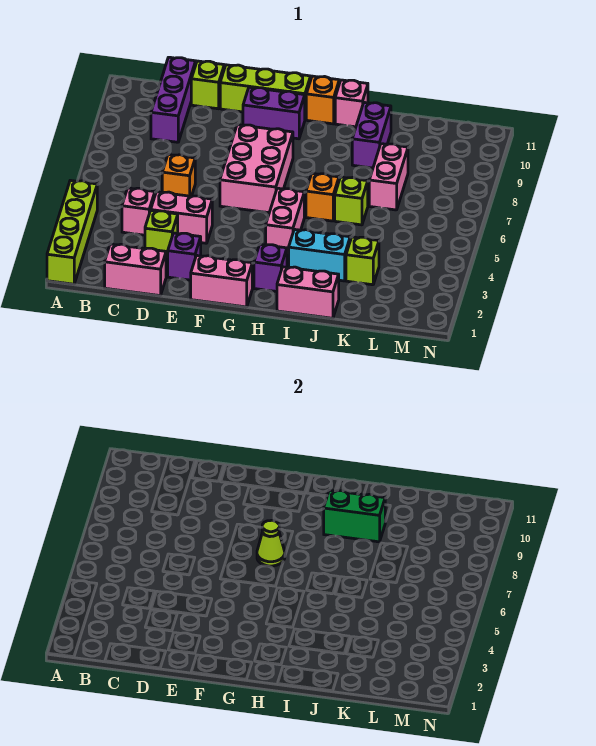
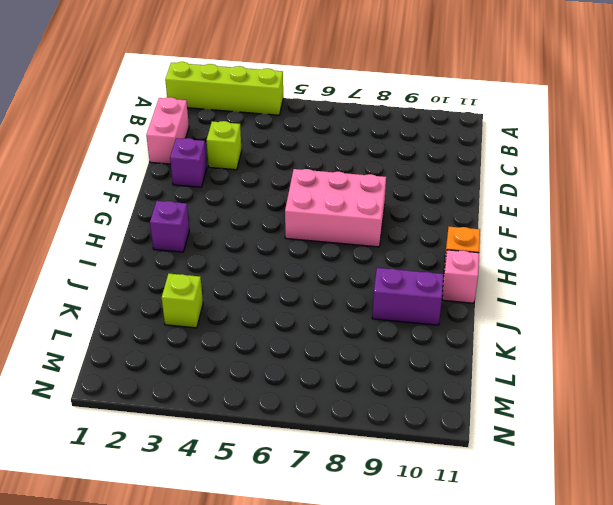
none -> pink 1x1 brick [122,188,155,235]
none -> purple 1x3 brick [151,57,196,142]
none -> pink 1x2 brick [151,192,212,243]

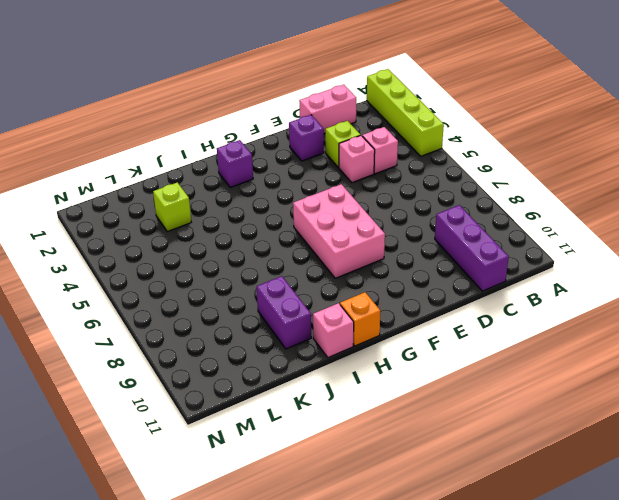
pink 1x1 brick [339,136,375,183] -> pink 1x2 brick [151,192,212,243]
none -> orange 1x1 brick [162,154,195,196]
none -> lime 1x1 brick [191,61,224,109]
none -> lime 1x3 brick [220,65,311,119]

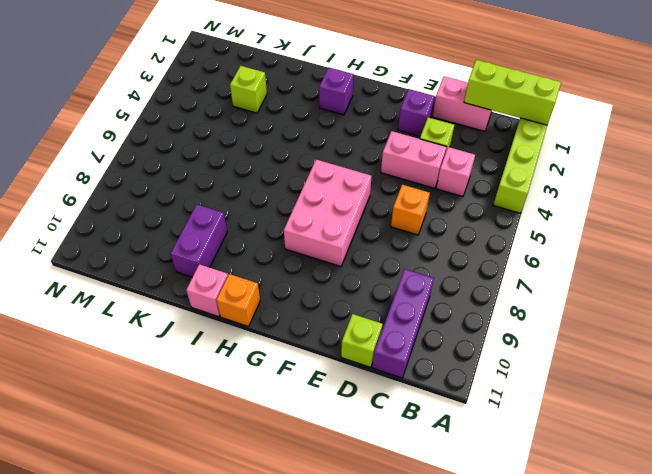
lime 1x3 brick [464,60,561,125] -> lime 1x3 brick moved to [220,65,311,119]
none -> pink 1x2 brick [191,255,252,307]
none -> purple 1x2 brick [243,87,305,139]
none -> pink 1x2 brick [266,188,304,254]

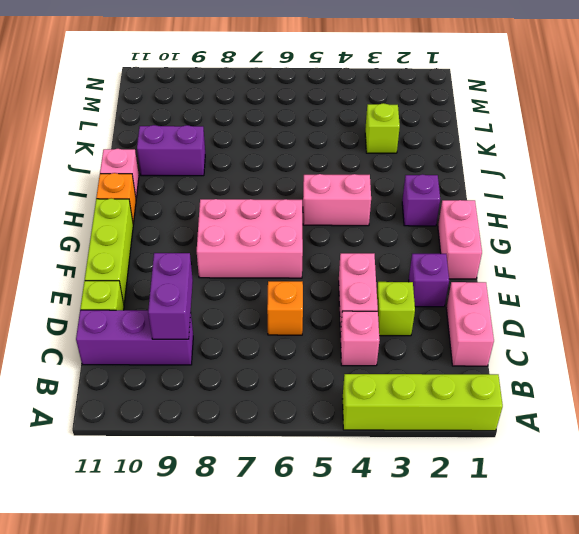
purple 1x2 brick [148,253,193,339] -> purple 1x2 brick moved to [243,87,305,139]
none -> pink 1x2 brick [277,267,339,318]
none -> cyan 1x2 brick [289,229,350,281]
none -> orange 1x1 brick [306,173,339,221]

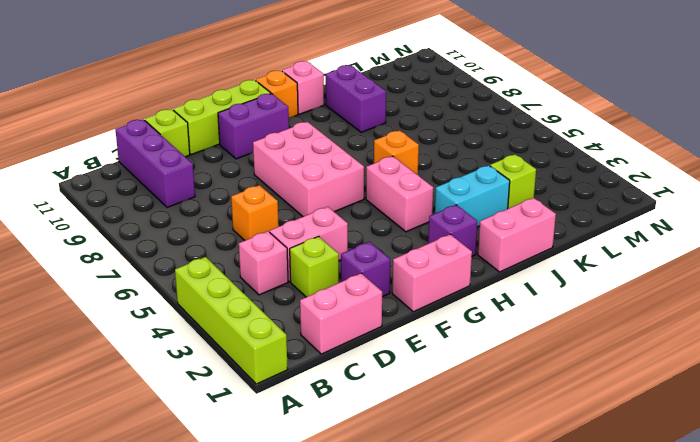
none -> lime 1x1 brick [335,177,368,225]
none -> pink 1x2 brick [369,144,408,210]
none -> lime 1x1 cone [257,520,285,566]

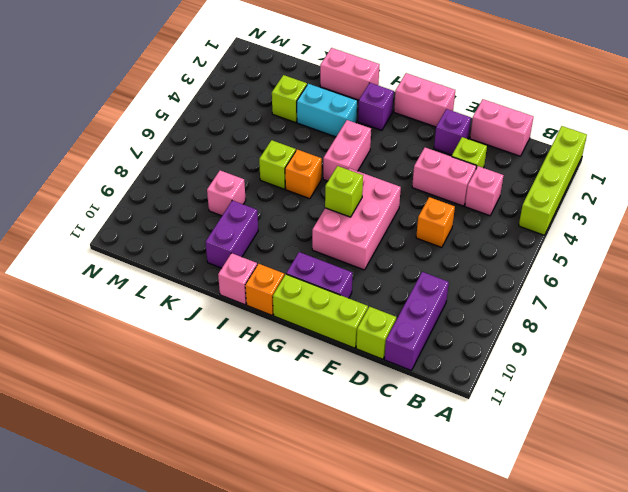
lime 1x1 brick [325,166,363,217] -> lime 1x1 cone [257,520,285,566]
pink 1x1 brick [207,170,246,216] -> pink 1x2 brick [369,144,408,210]
none -> green 1x2 brick [324,490,385,542]

